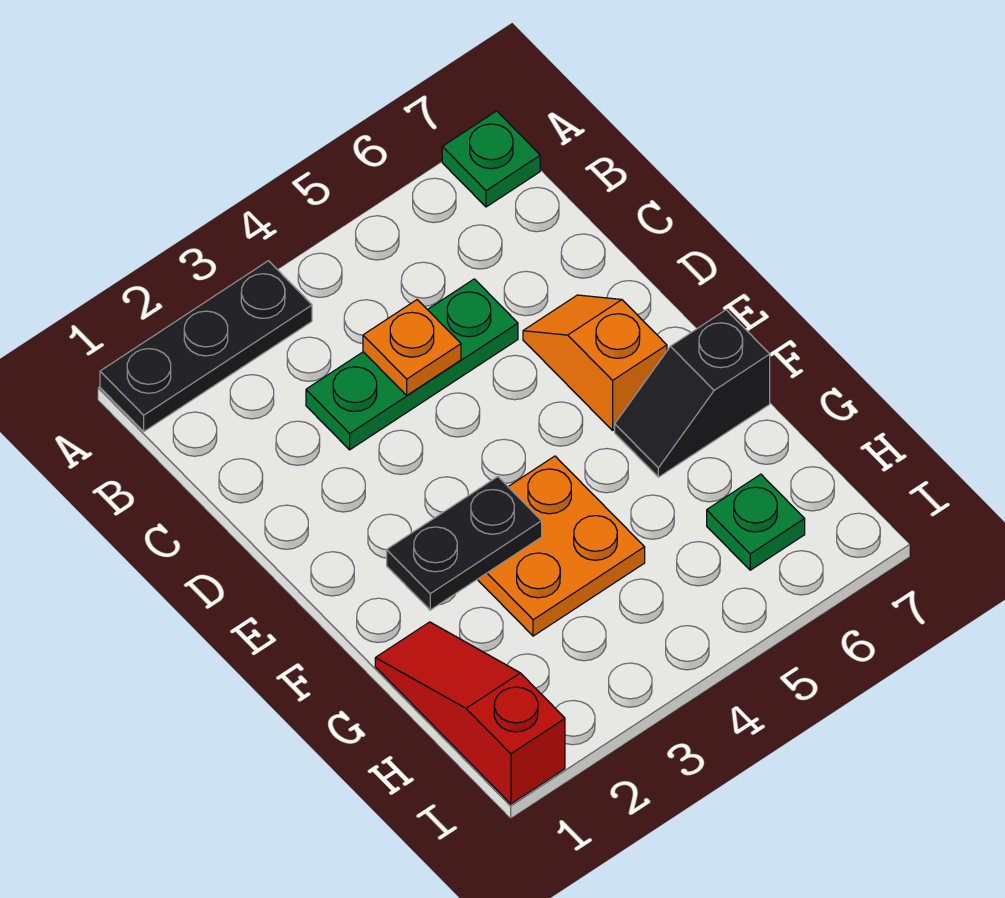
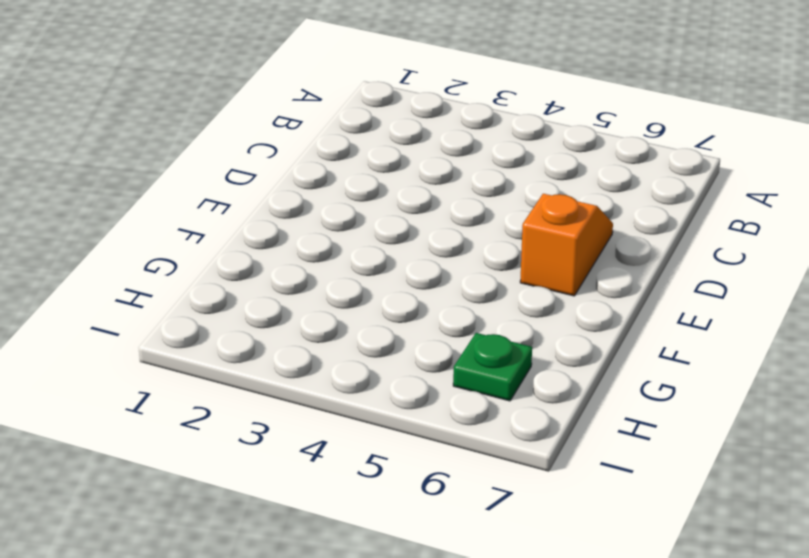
none -> black 1x3 plate [100,261,312,431]
none -> green 1x1 plate [442,111,540,207]

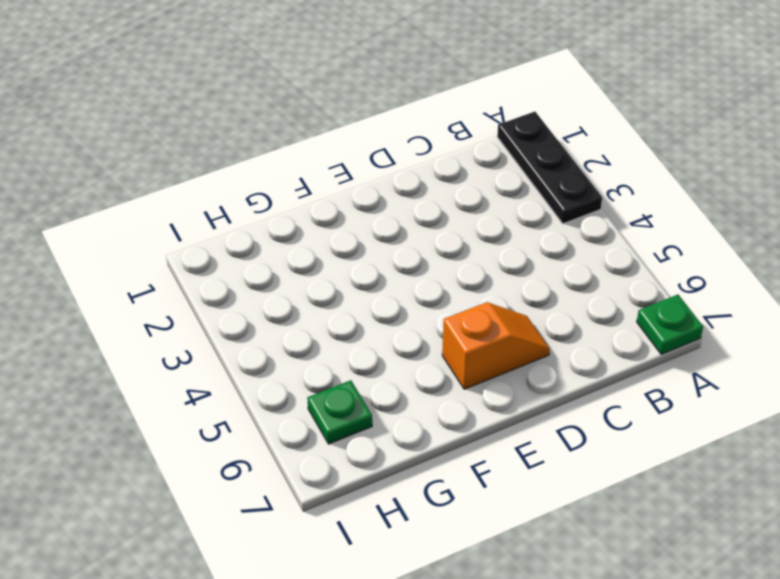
none -> green 1x3 plate [306,279,518,450]
none -> orange 2x2 plate [477,456,645,636]

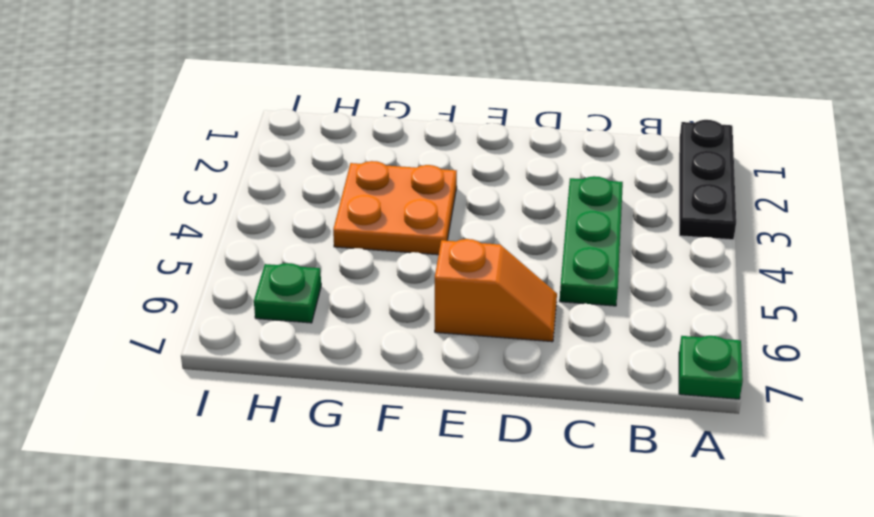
none -> black 1x2 slope [615,310,770,477]
none -> red 1x3 slope [375,622,565,804]

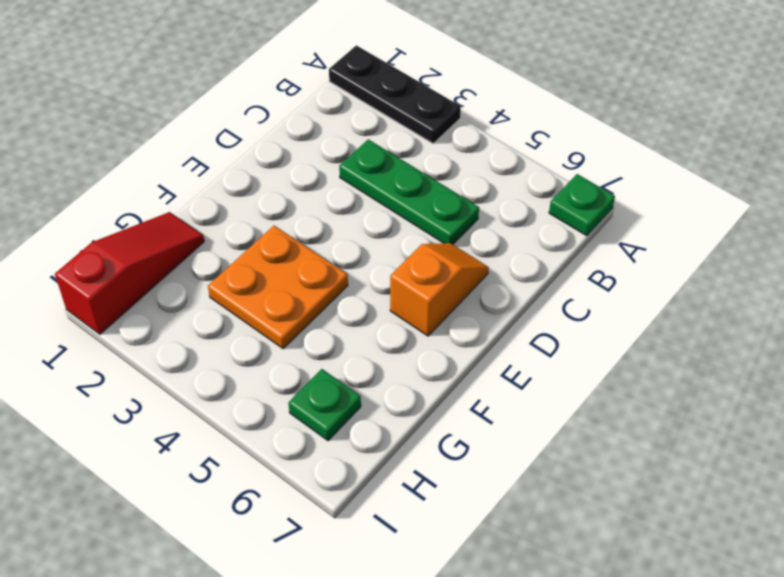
none -> black 1x2 slope [615,310,770,477]
none -> orange 1x1 plate [363,300,461,395]

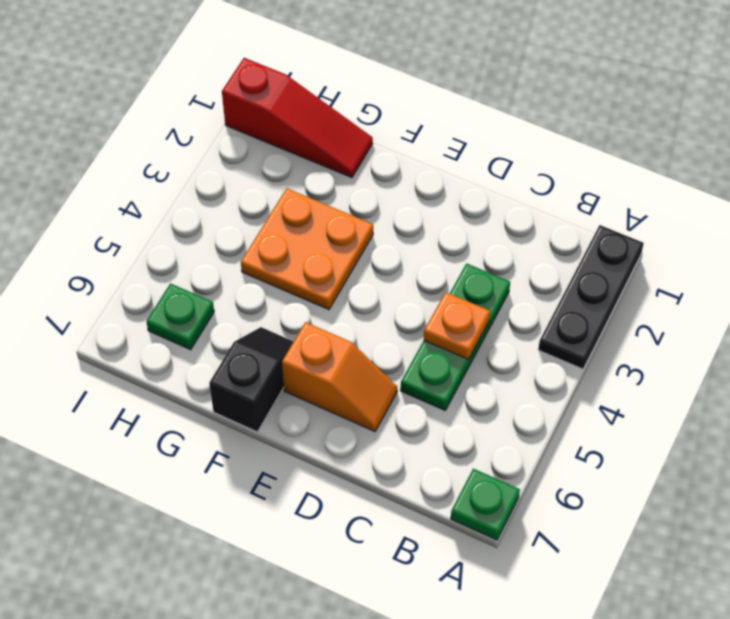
none -> black 1x2 plate [387,477,542,610]

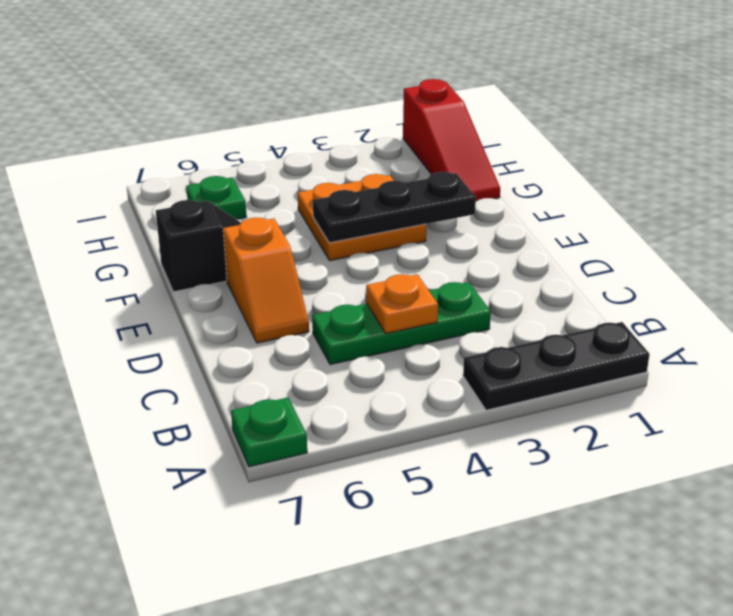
black 1x3 plate [313,172,476,243] -> black 1x2 plate [387,477,542,610]

